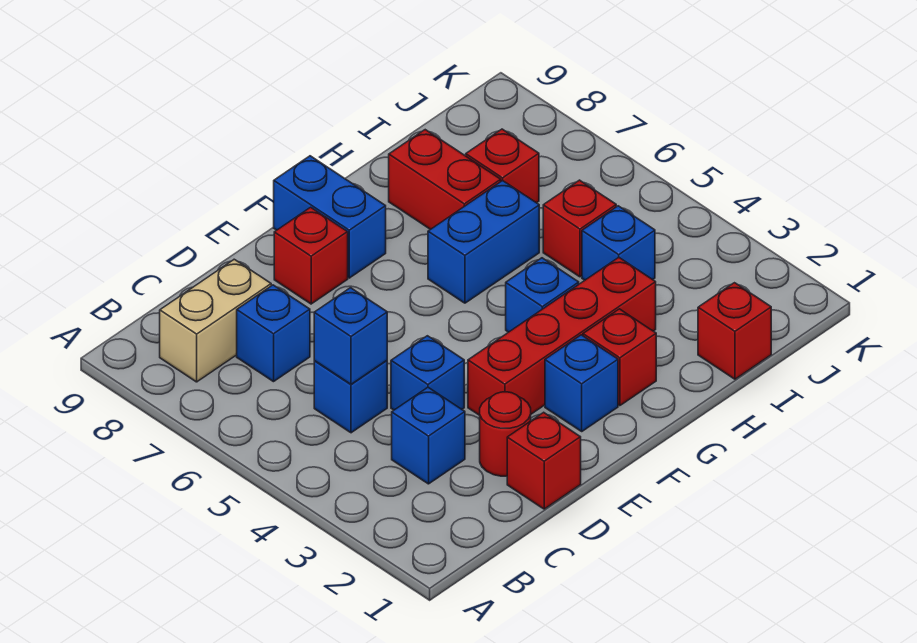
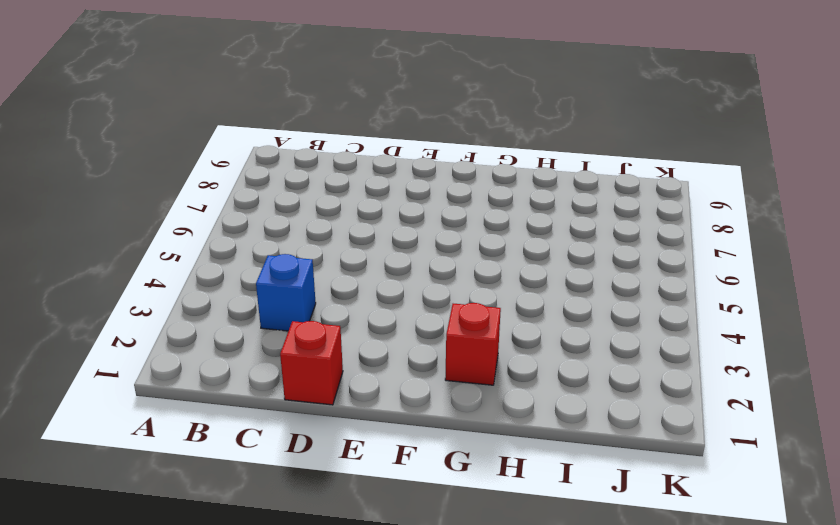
none -> tan 1x2 brick [160,259,271,382]
none -> blue 1x1 brick [314,360,387,433]
none -> blue 1x1 brick [237,285,310,382]

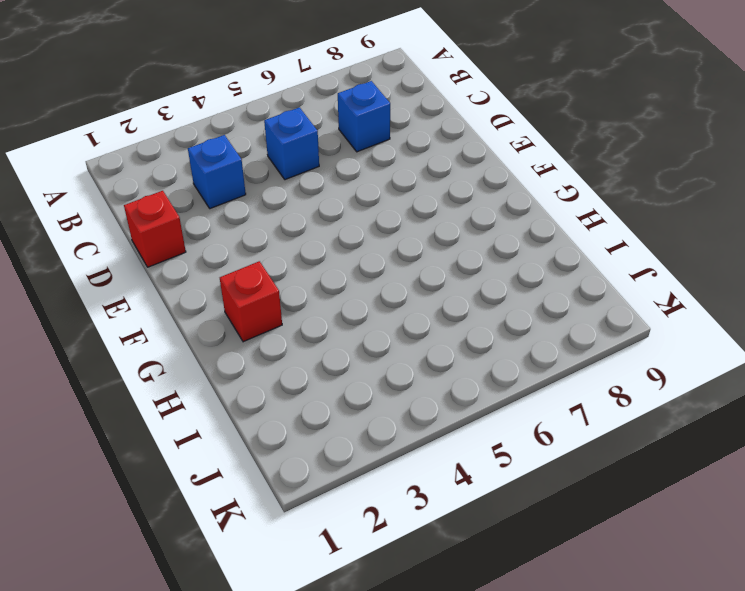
none -> tan 1x2 brick [160,259,271,382]
none -> red 1x1 round brick [480,392,531,476]
none -> blue 1x1 brick [391,336,464,410]

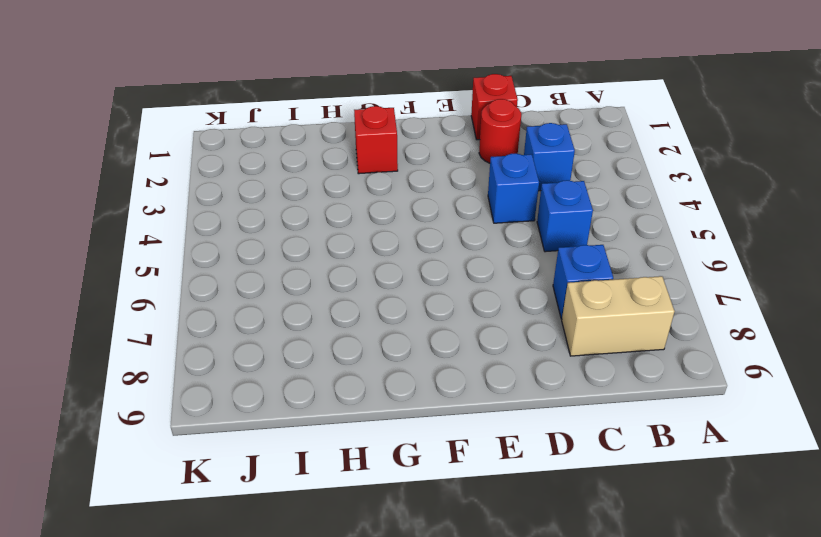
none -> red 1x4 brick [468,257,656,415]
none -> red 1x1 brick [274,207,348,304]
none -> blue 1x1 brick [545,335,618,431]

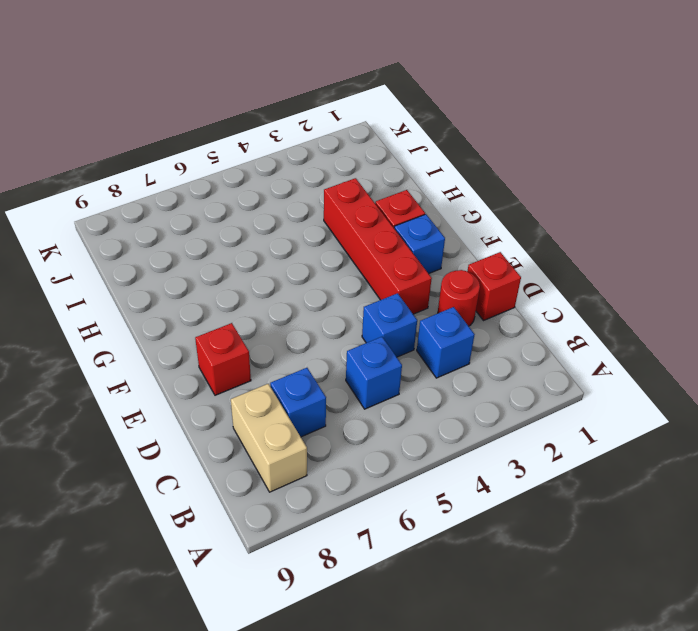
none -> blue 1x2 brick [274,156,386,278]
none -> blue 1x1 brick [506,258,579,332]
none -> blue 1x2 brick [428,181,539,303]

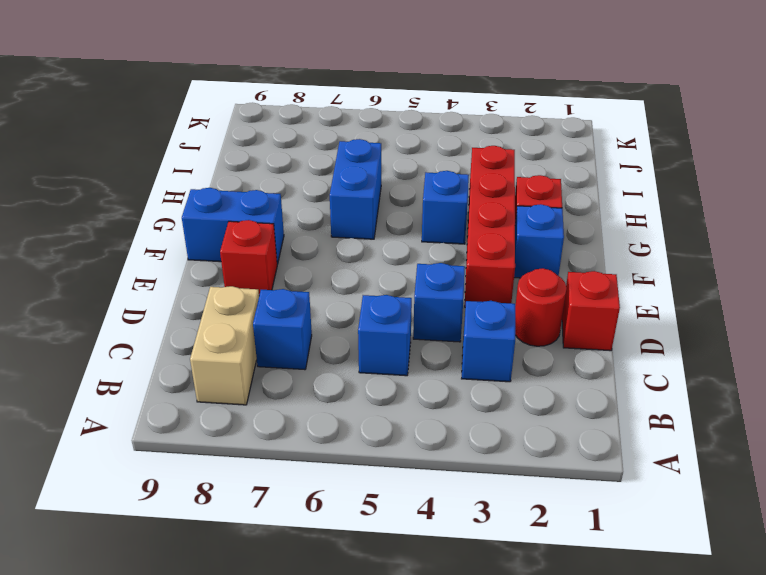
none -> red 1x2 brick [389,130,501,230]
none -> red 1x1 brick [698,283,771,379]
none -> blue 1x1 brick [582,206,655,280]

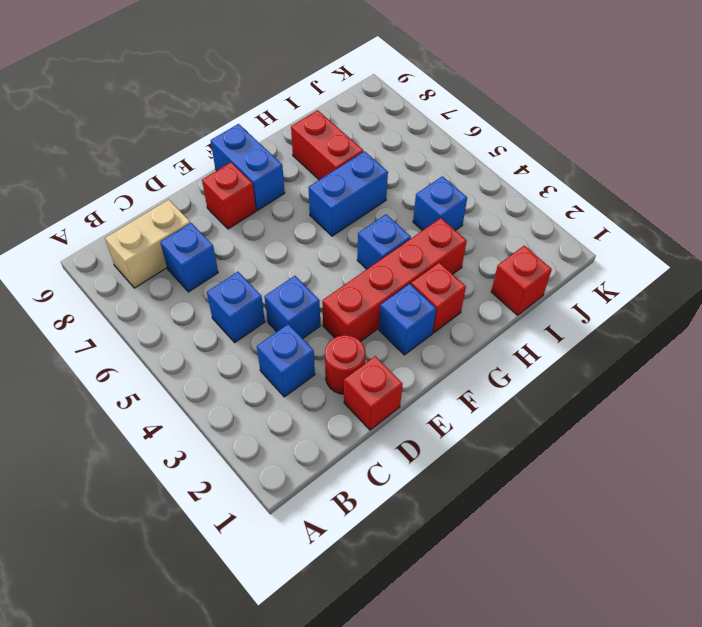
none -> red 1x1 brick [543,180,616,277]
none -> red 1x1 brick [466,129,539,203]
none -> blue 1x1 brick [314,288,387,384]

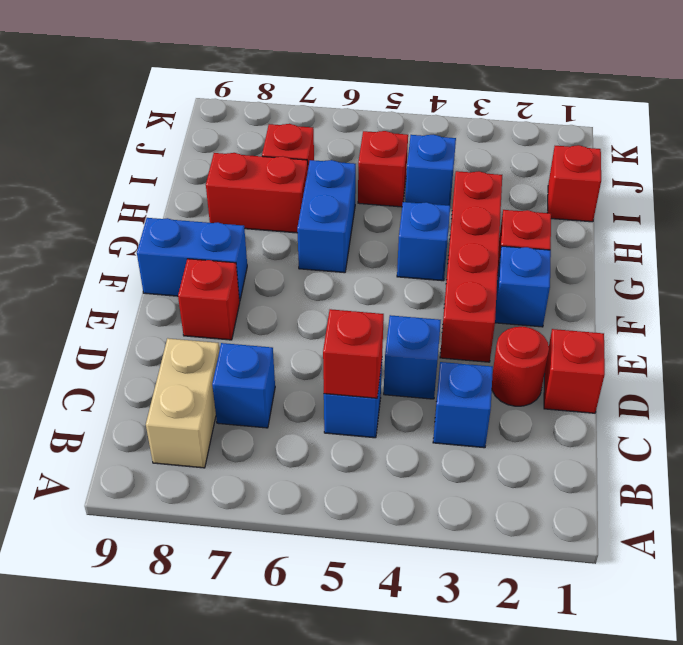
red 1x1 brick [323,309,384,398] -> blue 1x1 brick [314,288,387,384]

